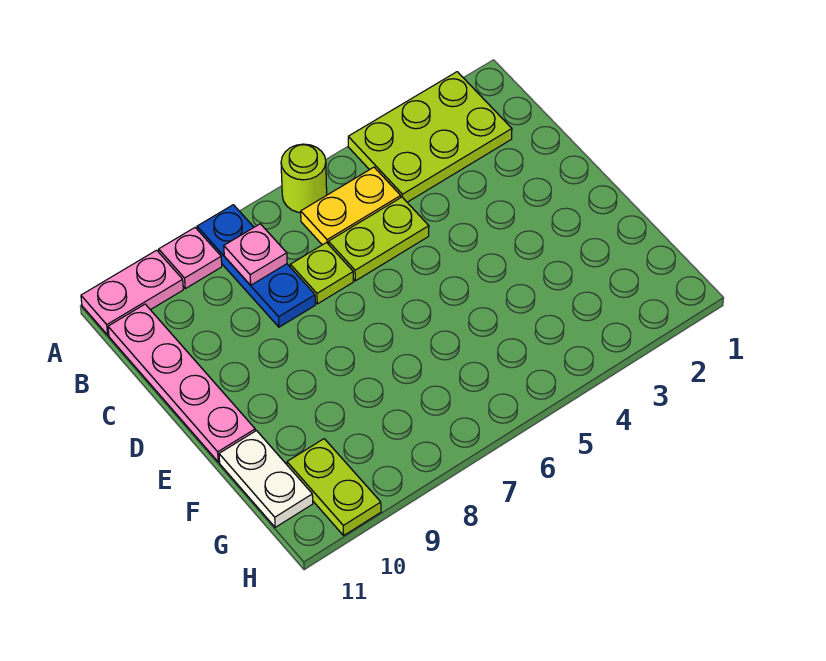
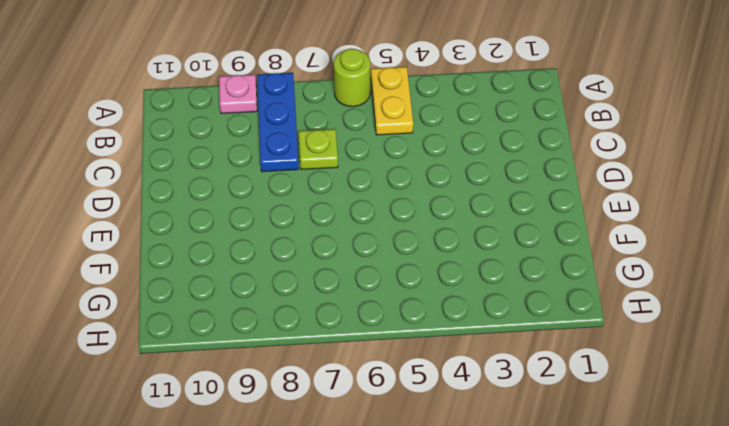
yellow 1x2 plate [371,67,413,135] -> yellow 1x2 plate turned to [301,167,401,245]
none -> lime 2x3 plate [348,72,512,202]
none -> pink 1x2 plate [81,250,183,335]
none -> pink 1x4 plate [108,304,255,462]

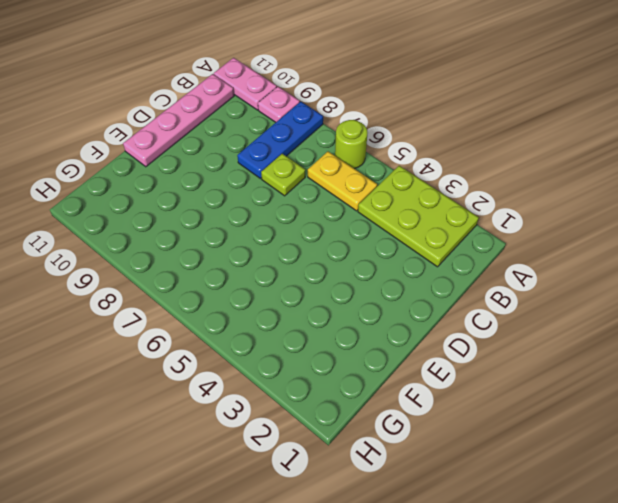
none -> lime 1x2 plate [328,197,429,281]
none -> white 1x2 plate [219,431,313,527]
none -> lime 1x2 plate [287,439,381,535]

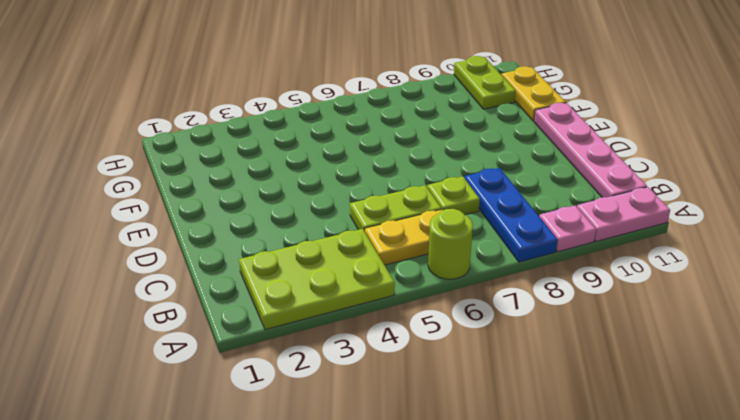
yellow 1x2 plate [502,66,566,121] -> white 1x2 plate [219,431,313,527]
none -> pink 1x1 plate [224,224,287,285]

